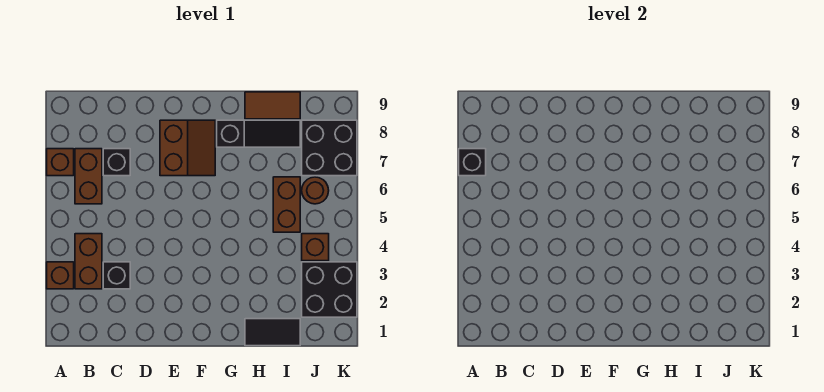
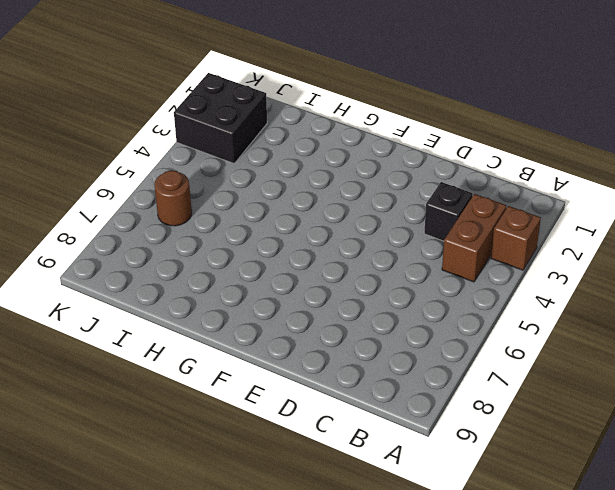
none -> brown 1x1 brick [47,149,74,176]
none -> brown 1x2 brick [75,149,102,204]
none -> black 1x1 brick [103,149,130,176]

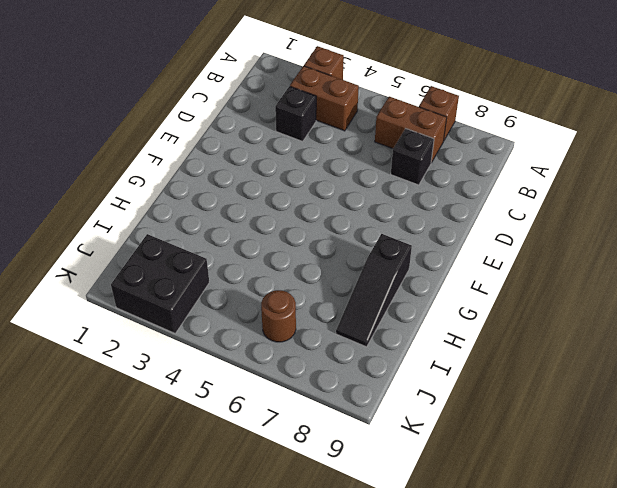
none -> brown 2x2 slope [160,120,215,176]
none -> black 1x2 tile [245,319,300,346]
none -> brown 1x2 tile [245,92,300,119]

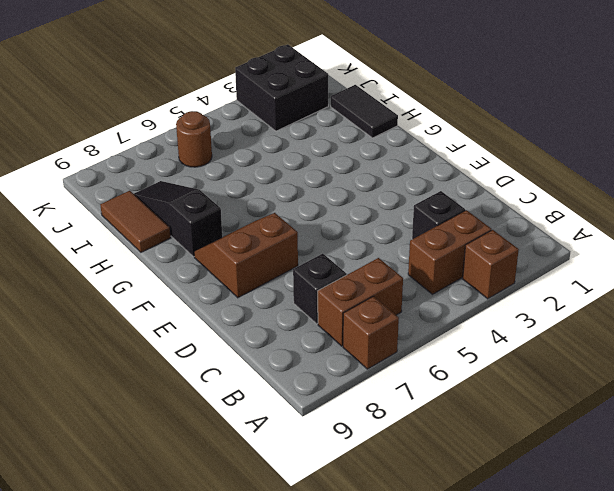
none -> brown 1x2 brick [273,177,300,232]
none -> brown 1x1 brick [302,234,329,261]
none -> black 2x2 brick [302,120,357,176]

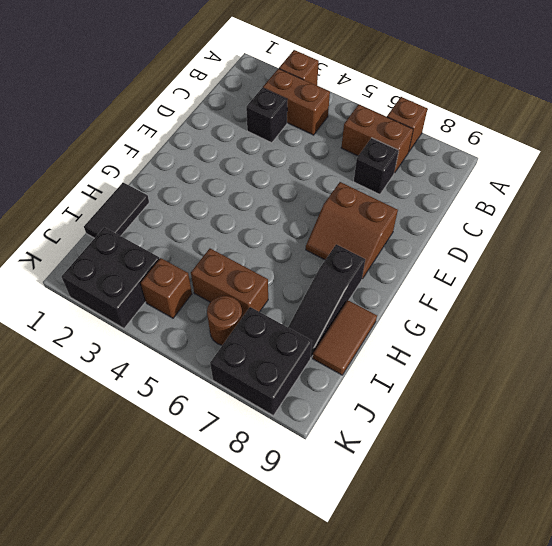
none -> black 1x1 brick [459,149,486,176]

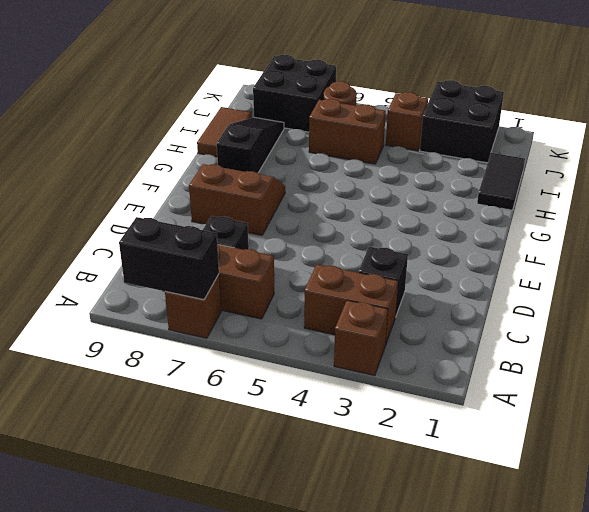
black 1x2 brick [119,217,219,300] -> black 1x1 brick [459,149,486,176]

